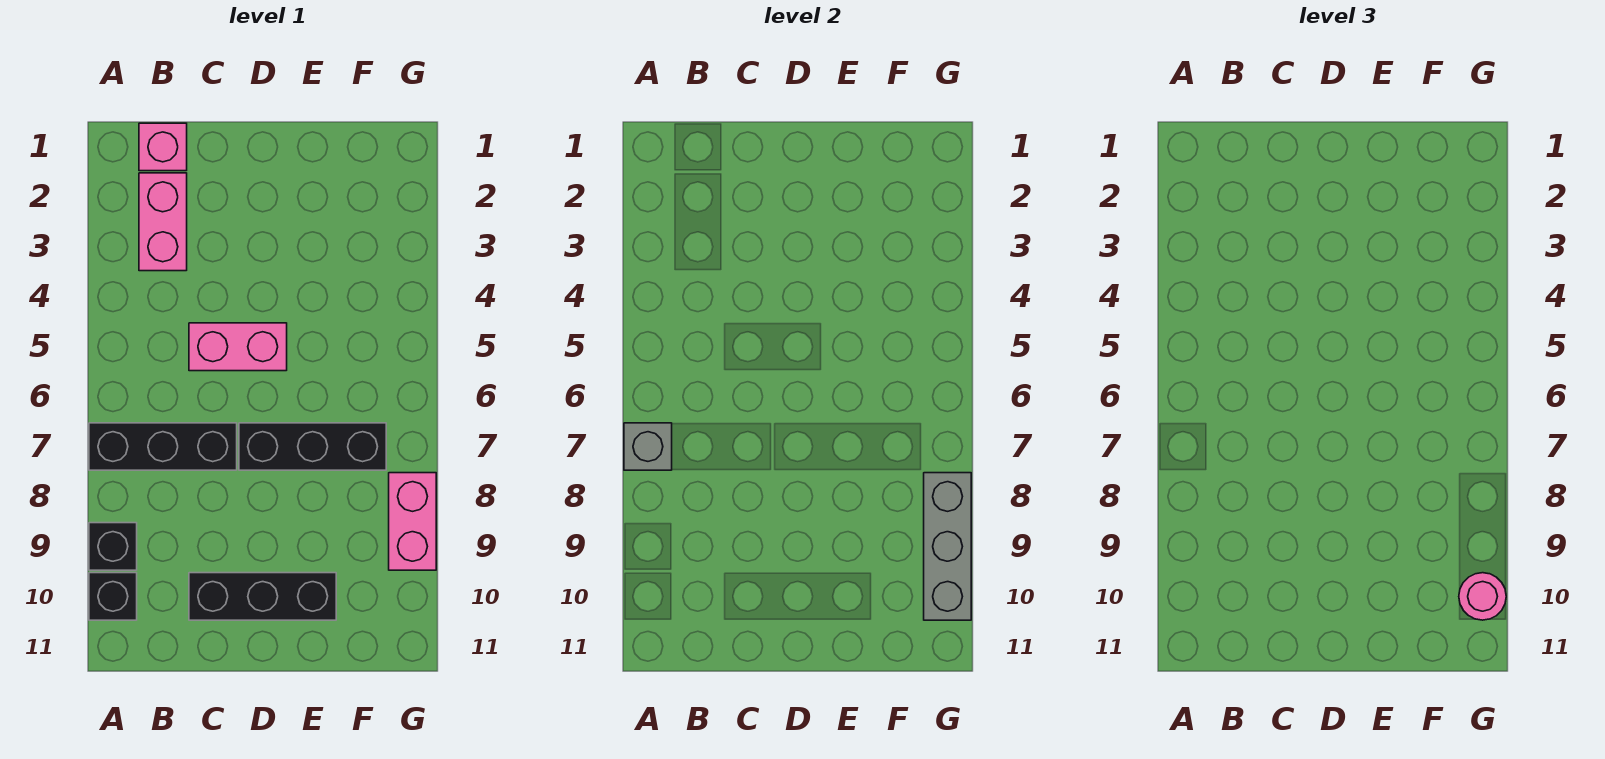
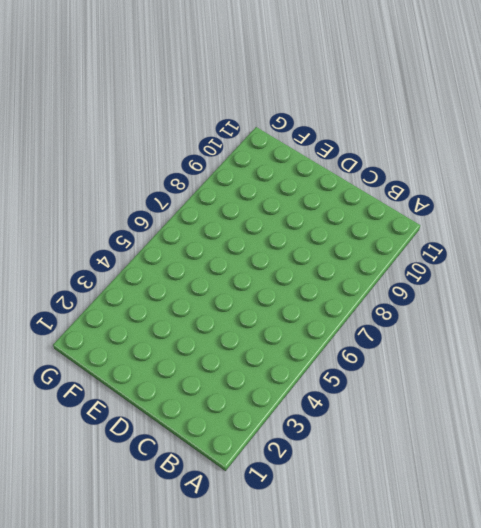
none -> black 1x3 brick [89,423,237,470]
none -> black 1x1 brick [89,523,137,570]
none -> black 1x1 brick [89,573,137,620]

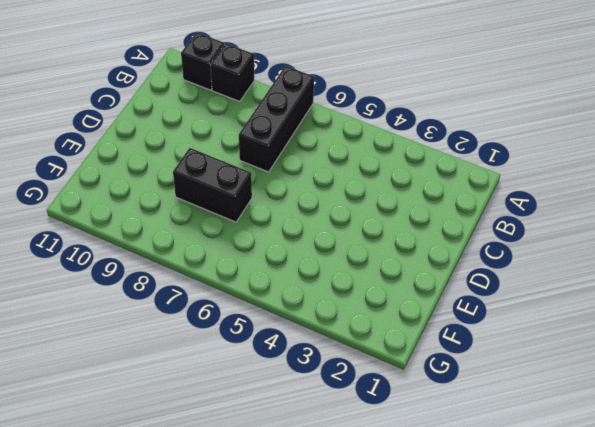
black 1x2 brick [173,148,252,222] -> black 1x3 brick [239,423,386,470]
none -> pink 1x1 brick [139,123,187,171]
none -> pink 1x2 brick [139,173,187,271]
none -> pink 1x2 brick [189,323,287,371]

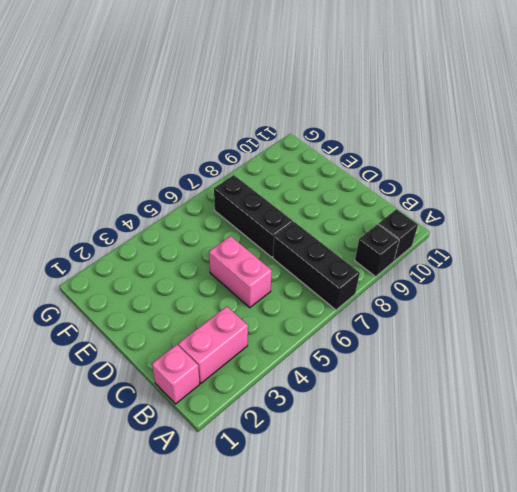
none -> black 1x3 brick [189,573,336,620]
none -> pink 1x2 brick [389,473,436,570]
none -> grey 1x1 brick [624,423,672,470]

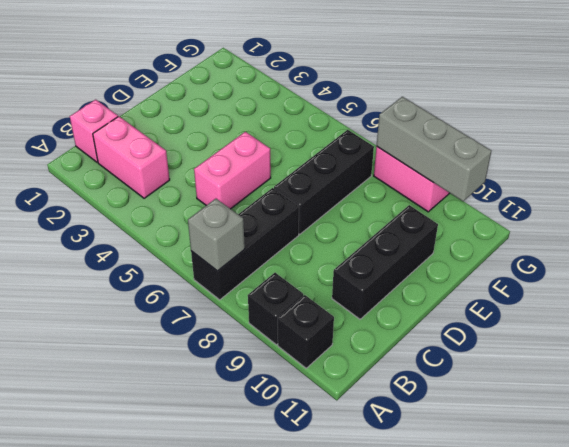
none -> pink 1x1 round brick [1459,573,1506,620]

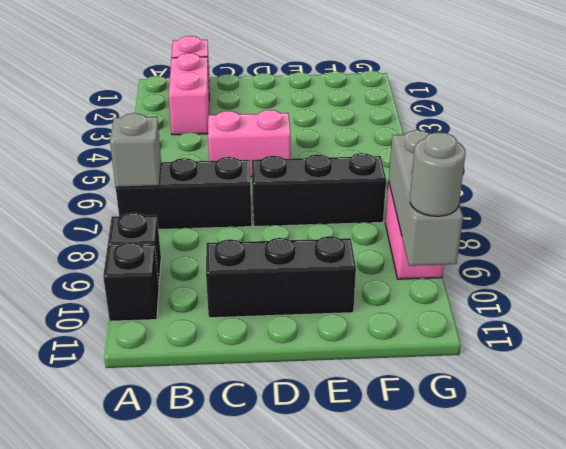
grey 1x1 round brick [410,132,465,216] -> pink 1x1 round brick [1459,573,1506,620]

